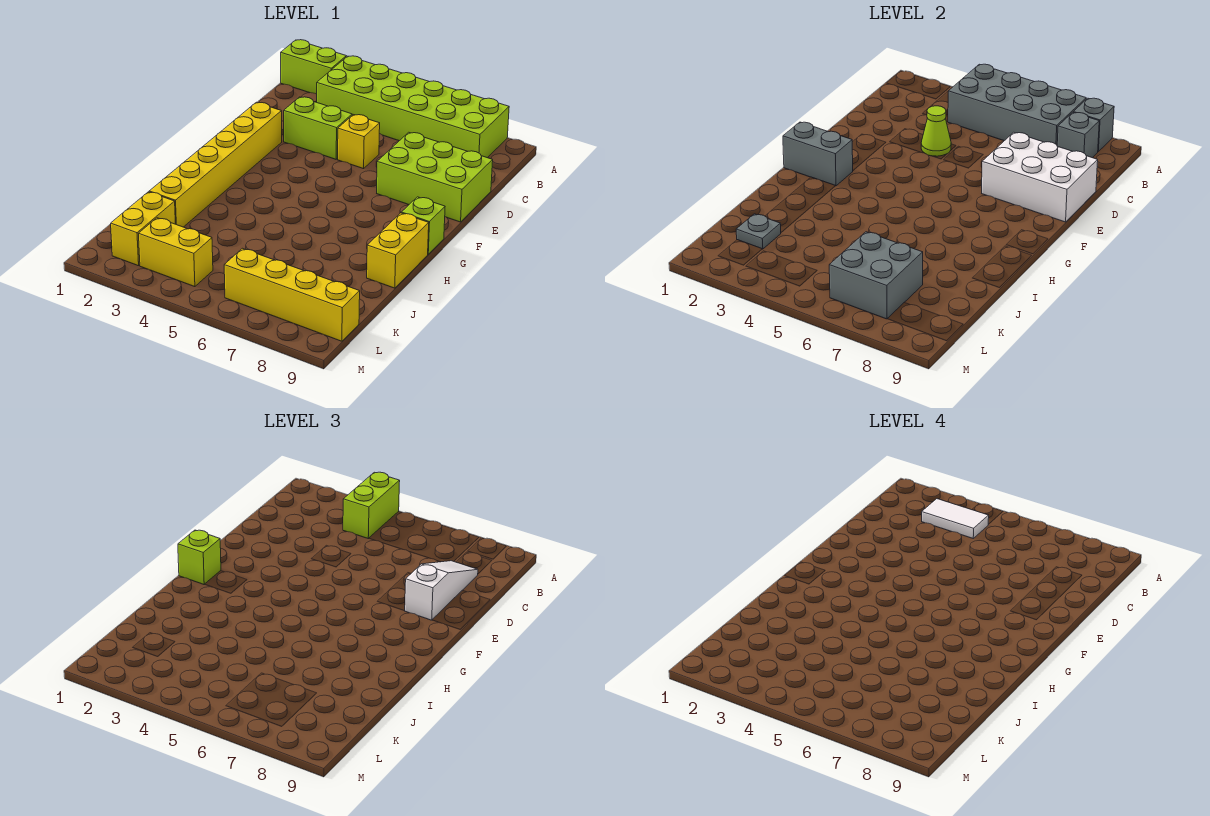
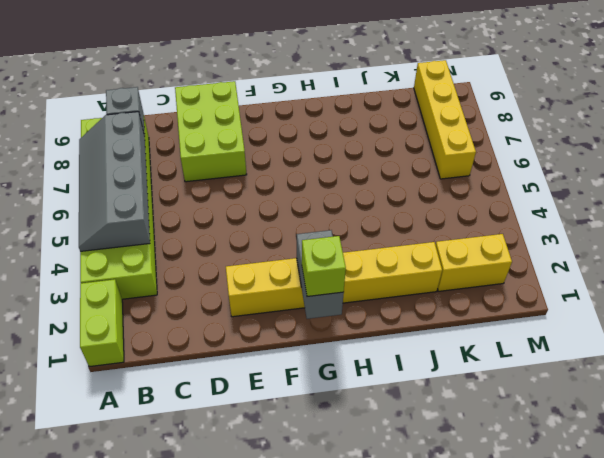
grey 2x4 slope [79,112,150,251] -> grey 2x4 brick [948,64,1086,145]
none -> lime 1x2 brick [284,97,352,159]
none -> yellow 1x1 brick [338,115,380,169]
none -> lime 1x1 brick [401,197,445,254]

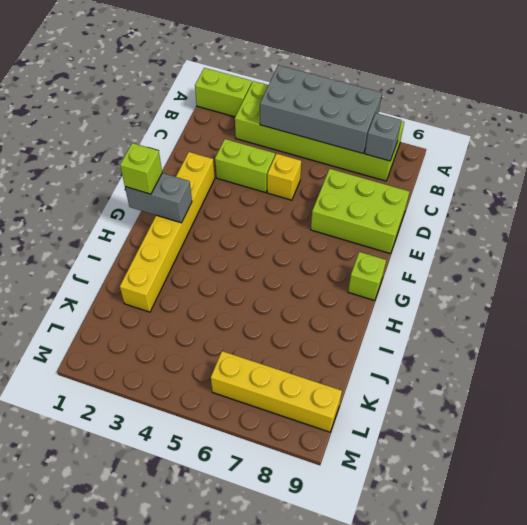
none -> yellow 1x2 brick [367,213,429,288]
none -> yellow 1x2 brick [111,192,175,266]
none -> yellow 1x2 brick [139,218,213,287]

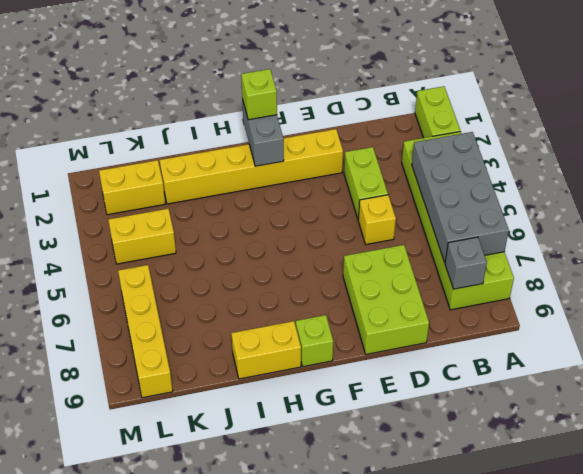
yellow 1x2 brick [108,209,176,264] -> yellow 1x2 brick turned to [139,218,213,287]
none -> grey 1x1 brick [1073,98,1114,151]
none -> lime 1x1 cone [921,106,951,156]
none -> white 2x3 brick [982,132,1098,222]

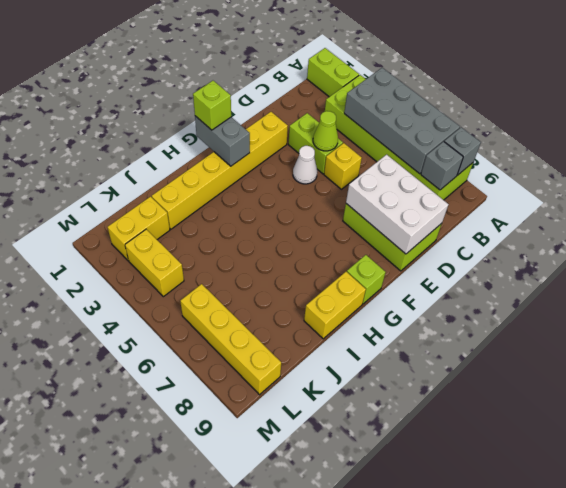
white 1x1 cone [293,146,317,184] -> none
none -> grey 1x1 plate [736,214,781,249]
none -> grey 2x2 brick [829,232,923,319]
none -> lime 1x2 brick [343,472,400,538]

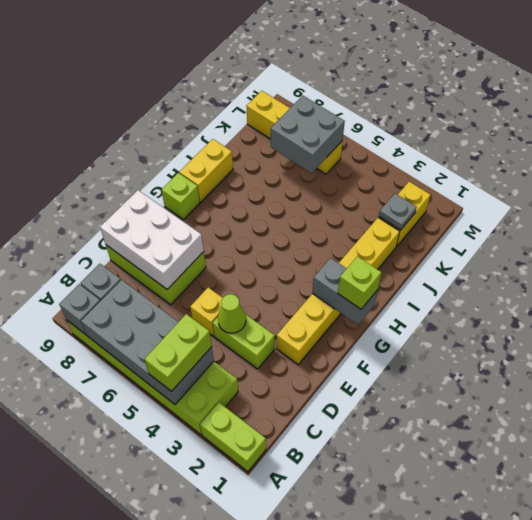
none -> yellow 1x2 brick [139,218,213,287]
none -> white 1x3 slope [405,561,478,620]
none -> white 1x2 tile [922,499,989,538]

